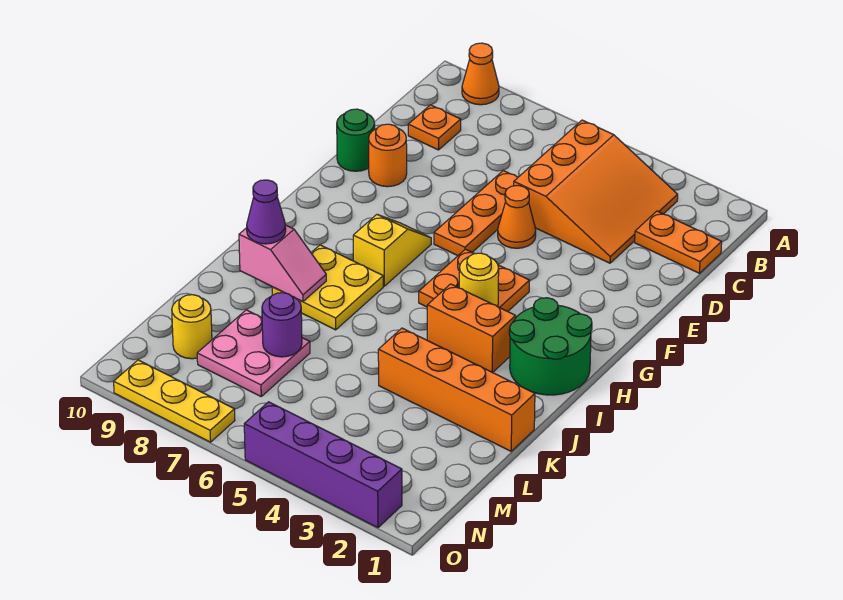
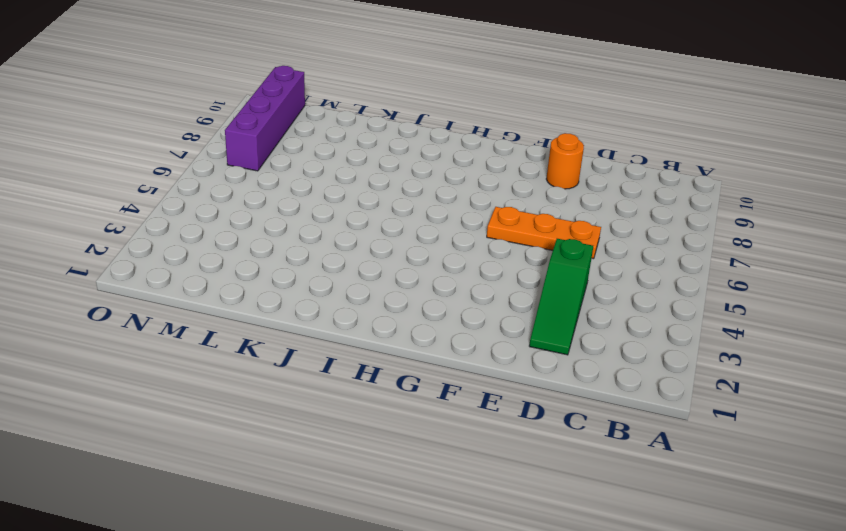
green 1x3 slope [529,239,593,355] -> orange 3x3 slope [514,120,678,263]
purple 1x4 brick [225,66,305,171] -> purple 1x4 brick moved to [244,402,402,528]
none -> orange 1x1 cone [462,43,499,105]
none -> orange 1x2 plate [635,211,722,273]
none -> orange 1x1 plate [408,105,461,150]

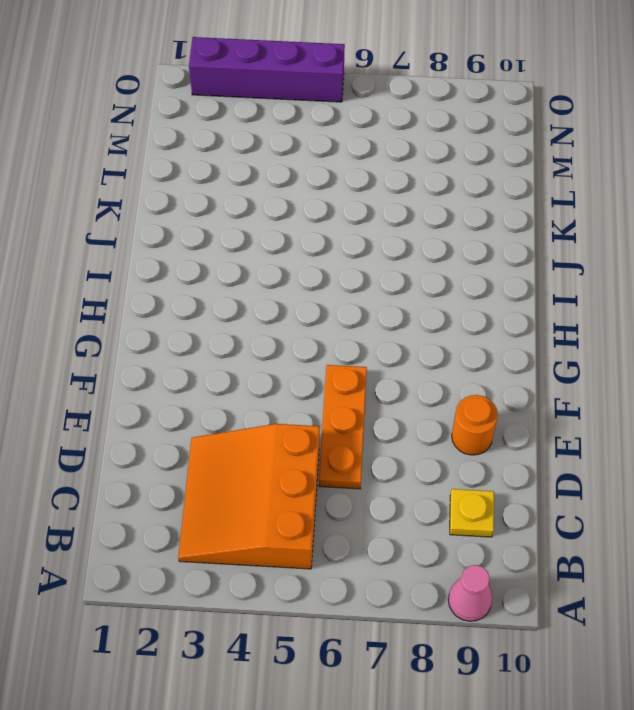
pink 1x1 cone [448,565,492,621] -> orange 1x1 cone [462,43,499,105]
yellow 1x1 plate [450,489,494,537] -> orange 1x1 plate [408,105,461,150]
none -> orange 1x2 plate [635,211,722,273]
none -> orange 1x1 cone [498,185,536,248]
none -> green 1x1 round brick [337,109,375,171]

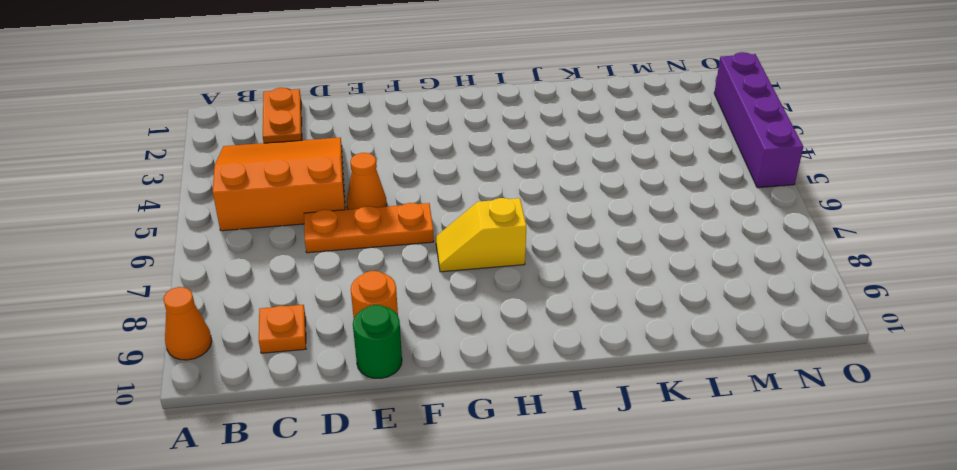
none -> orange 2x2 plate [419,249,530,311]
none -> green 2x2 round brick [509,298,592,395]
none -> orange 1x2 brick [427,284,516,372]

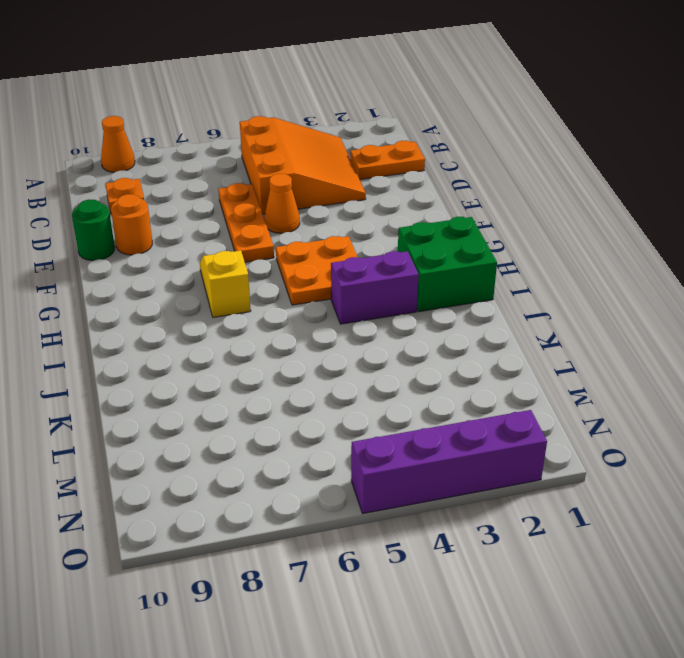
green 2x2 brick [398,217,497,312] -> green 2x2 round brick [509,298,592,395]
purple 1x2 brick [331,251,419,324] -> orange 1x2 brick [427,284,516,372]
none -> yellow 2x2 plate [272,245,383,330]
none -> orange 1x4 brick [378,328,535,451]
none -> pink 2x2 plate [197,310,310,396]

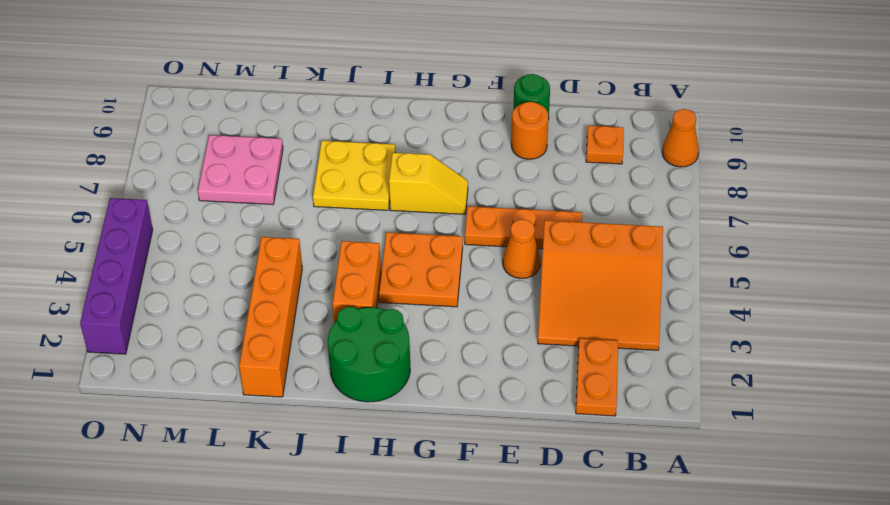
none -> yellow 1x1 round brick [172,295,212,359]
none -> yellow 1x3 plate [114,360,235,442]
none -> yellow 1x1 round brick [459,253,499,307]

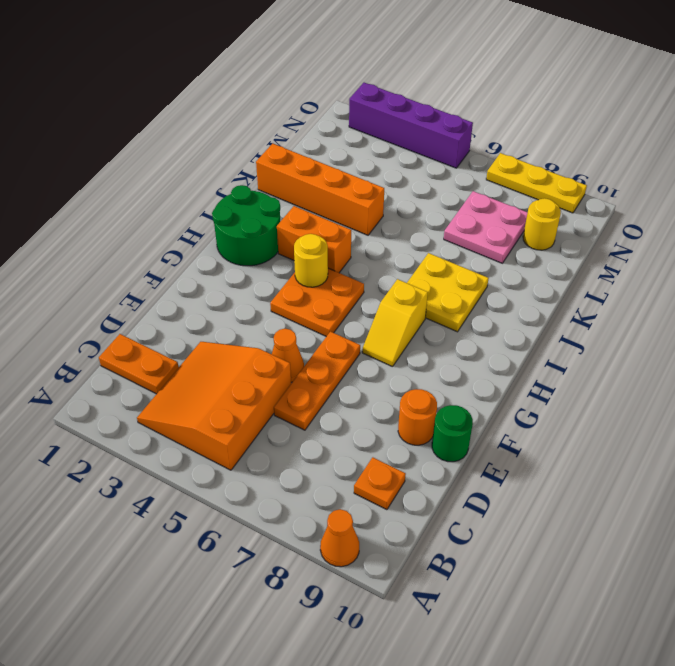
none -> pink 1x2 slope [239,225,326,302]
none -> purple 1x1 round brick [262,293,302,357]
none -> purple 1x1 cone [247,180,286,244]

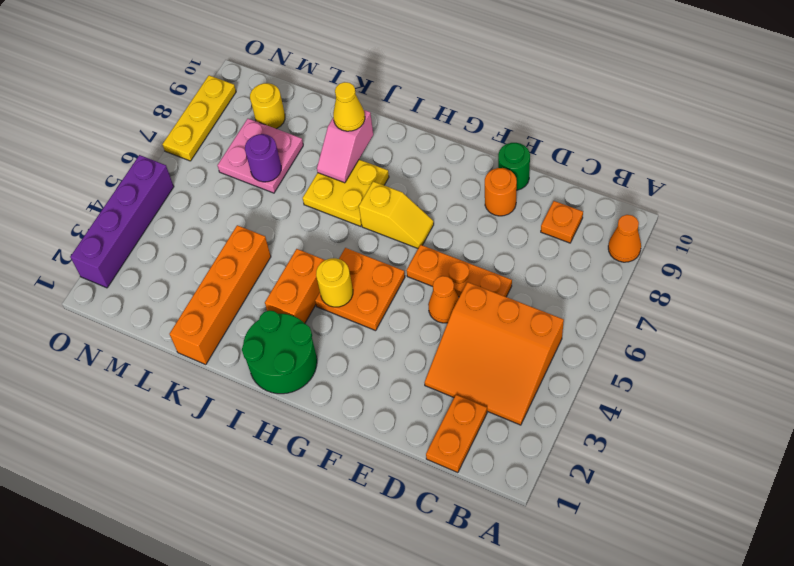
yellow 1x1 cone [333,82,365,131] -> purple 1x1 cone [247,180,286,244]

